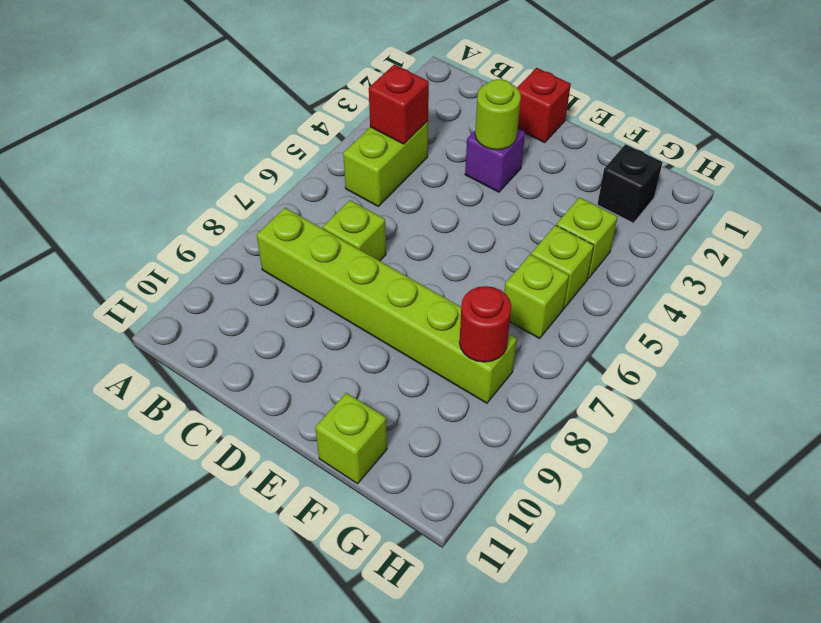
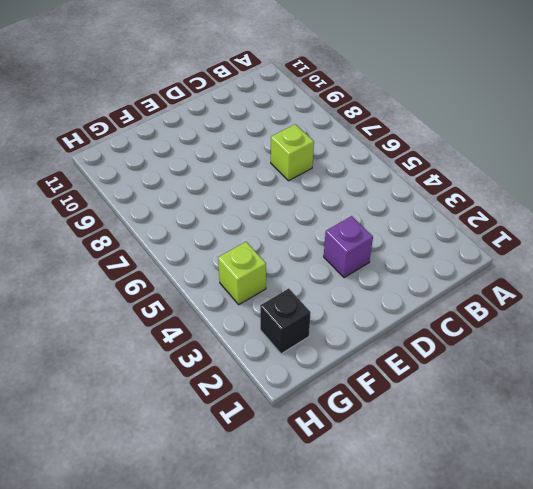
none -> lime 1x2 brick [343,121,428,206]
none -> lime 1x6 brick [257,208,517,403]
none -> red 1x1 brick [517,68,571,143]

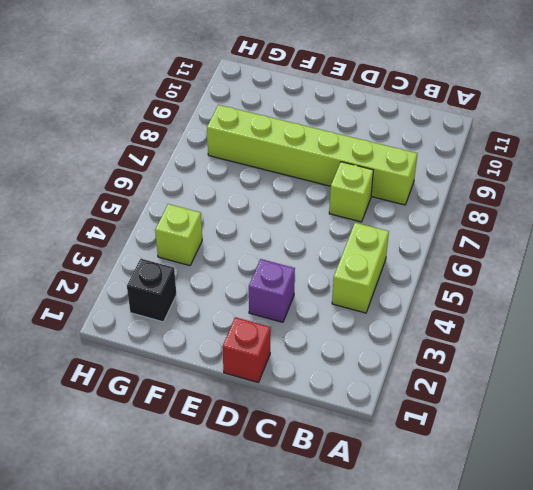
none -> lime 1x1 brick [315,393,387,484]
none -> lime 1x1 brick [531,225,594,308]
none -> lime 1x1 brick [504,254,569,339]

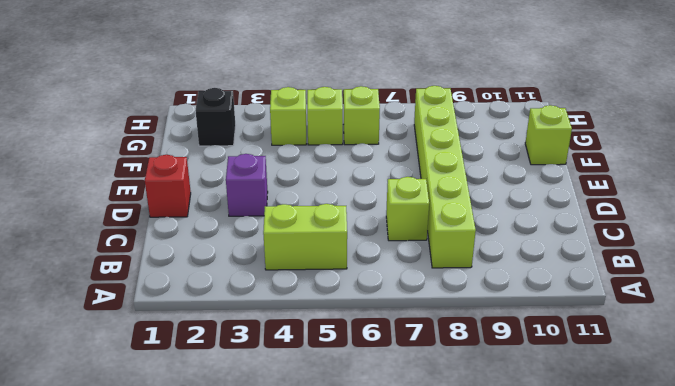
none -> red 1x1 brick [369,64,429,144]
none -> lime 1x1 round brick [475,79,521,150]
none -> red 1x1 round brick [459,286,511,362]

